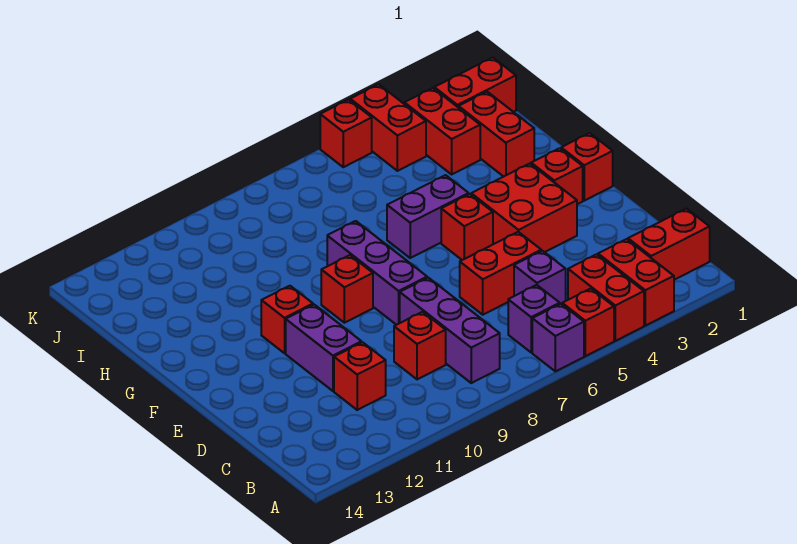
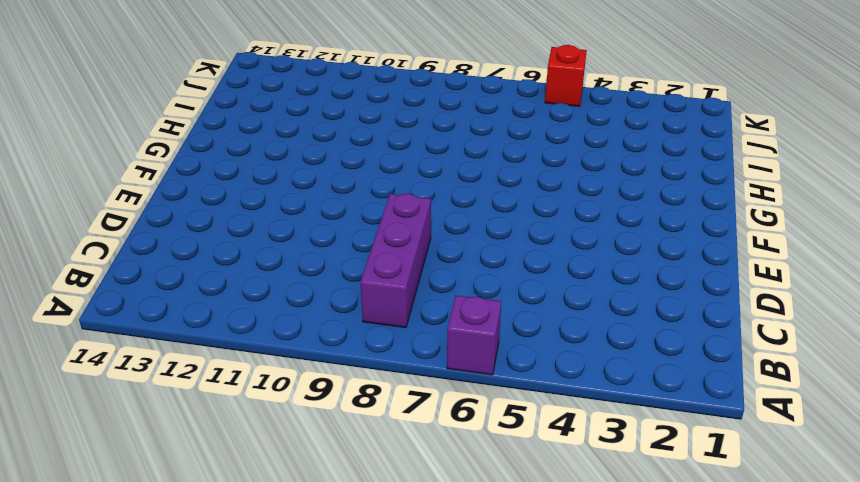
none -> red 1x2 brick [598,239,674,326]
none -> red 1x2 brick [568,254,644,341]
none -> red 1x1 brick [562,289,614,356]

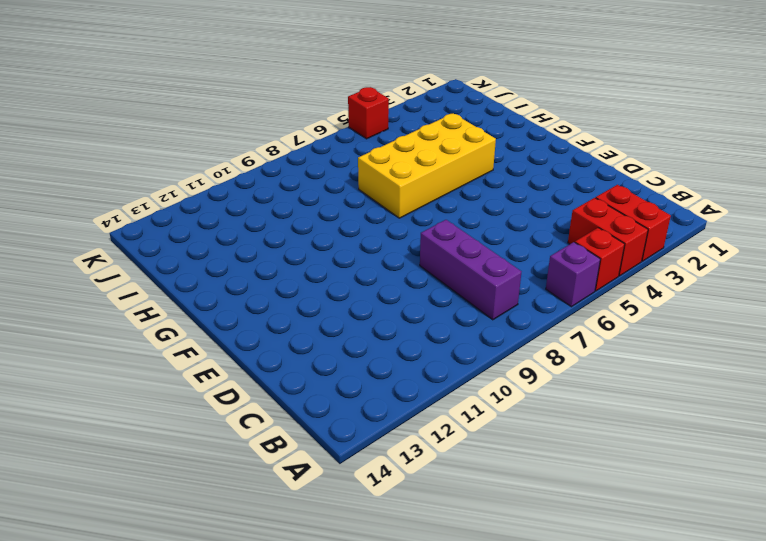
yellow 2x4 brick [358,113,496,218] -> purple 1x2 brick [387,175,469,258]
none -> red 1x2 brick [628,209,710,280]
none -> purple 1x1 brick [508,285,560,352]
none -> purple 1x1 brick [514,251,566,304]

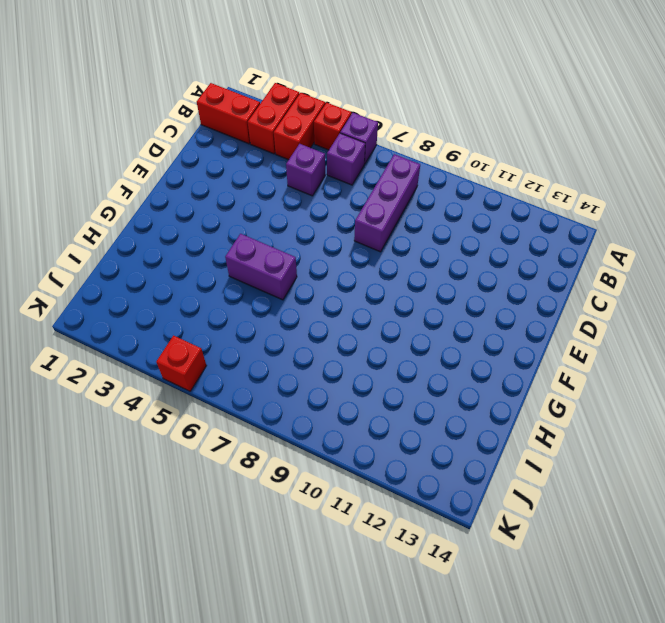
none -> red 1x1 brick [394,312,446,379]
none -> red 1x1 brick [334,342,386,410]
none -> red 1x2 brick [460,232,541,315]

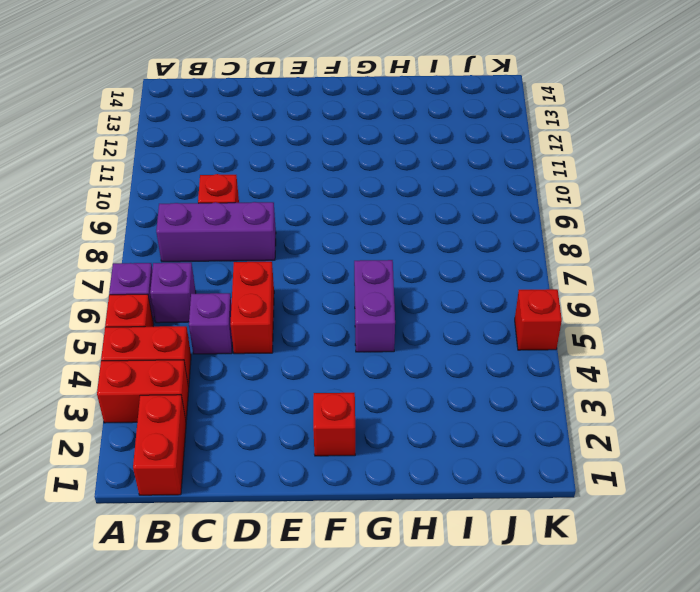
none -> red 1x1 brick [334,342,386,410]
none -> purple 1x2 brick [286,305,361,391]
none -> red 2x2 brick [471,164,577,252]

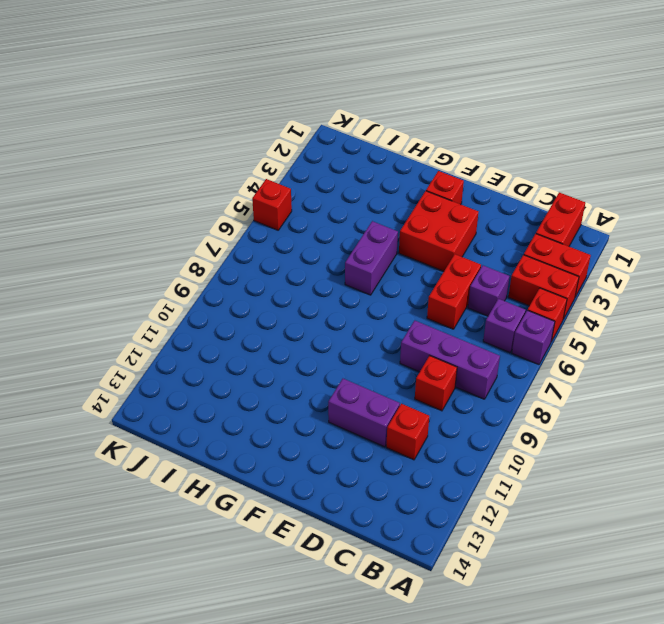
none -> purple 1x3 brick [327,221,427,325]
none -> red 1x1 brick [561,133,613,201]
none -> red 1x1 brick [441,194,493,260]

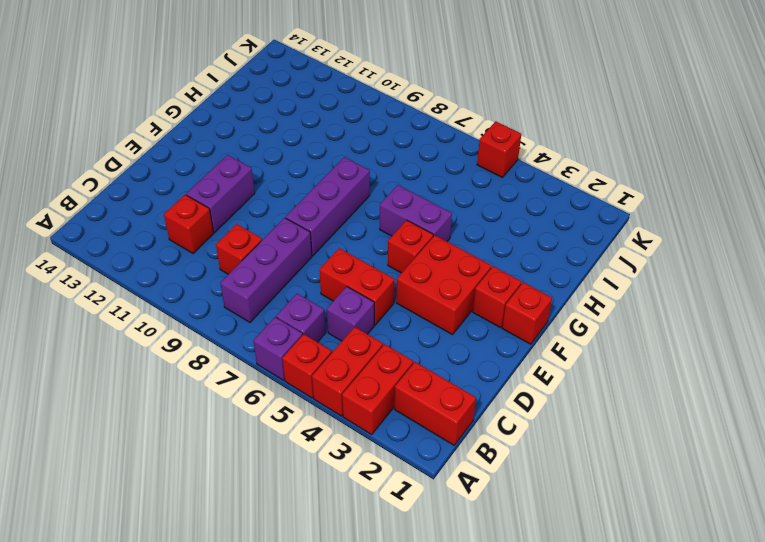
none -> red 1x1 brick [321,255,373,323]
none -> red 1x1 brick [261,286,313,353]
none -> red 1x2 brick [459,92,534,177]

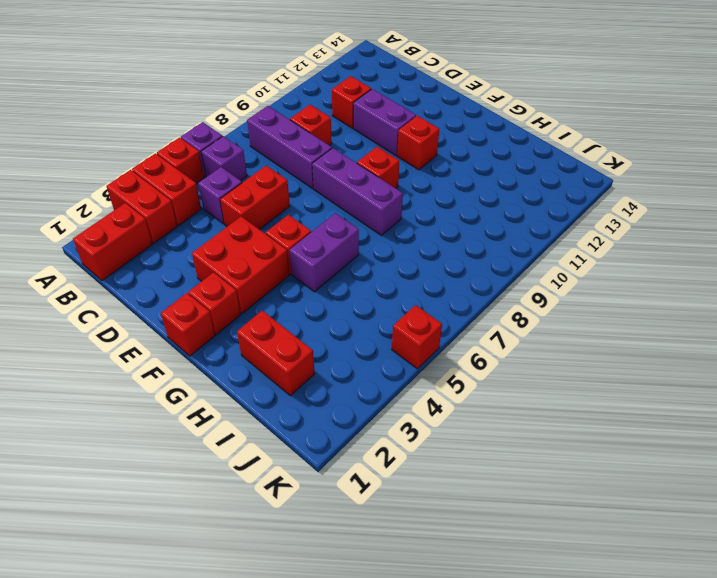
none -> red 1x2 brick [404,88,480,174]
none -> red 1x2 brick [434,57,516,112]
none -> red 1x2 brick [350,84,426,171]

